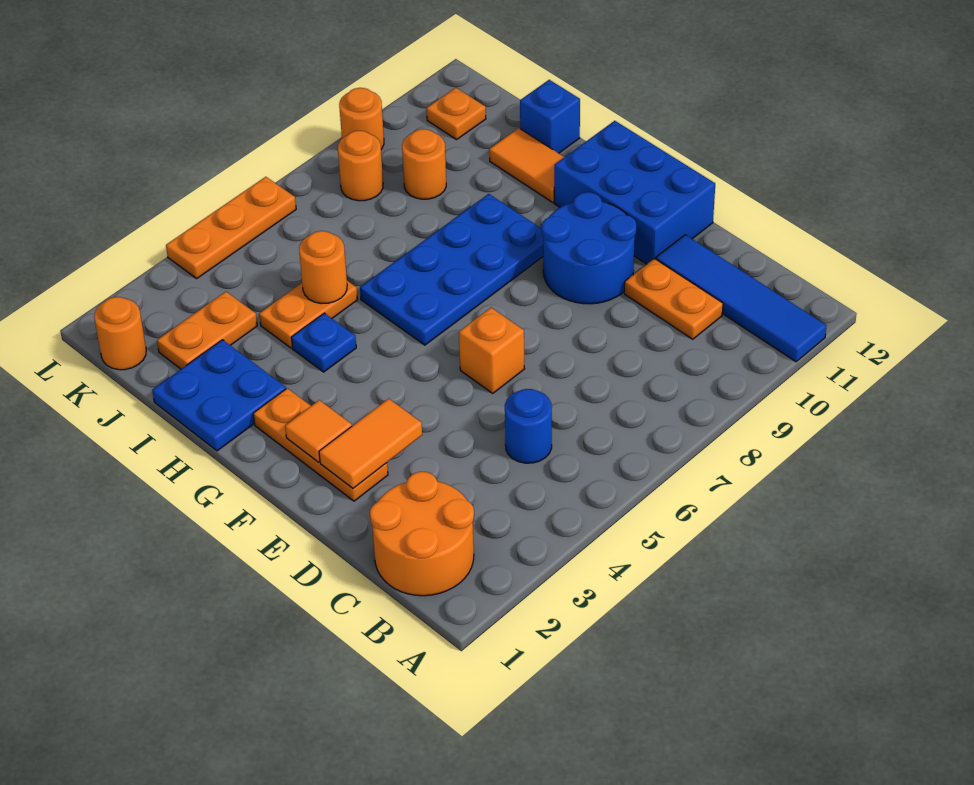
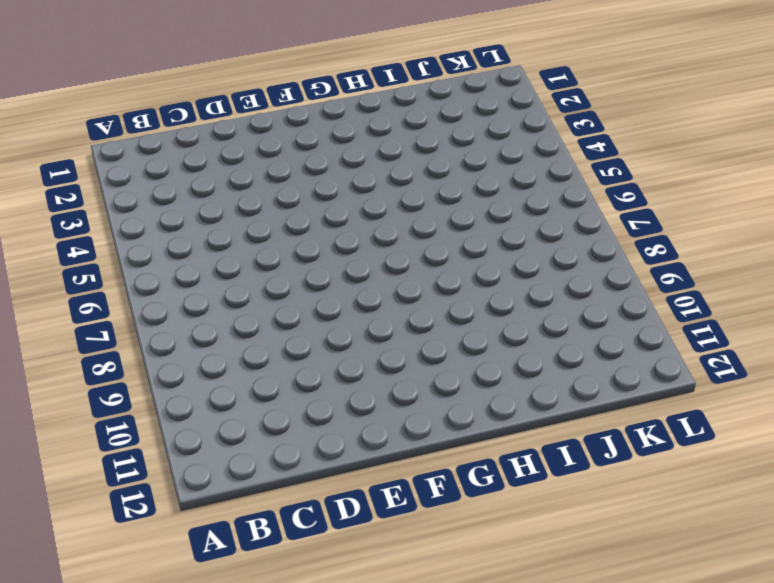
none -> blue 1x4 tile [656,235,827,362]
none -> orange 2x2 round brick [370,472,474,596]
none -> blue 1x1 round brick [505,389,552,463]

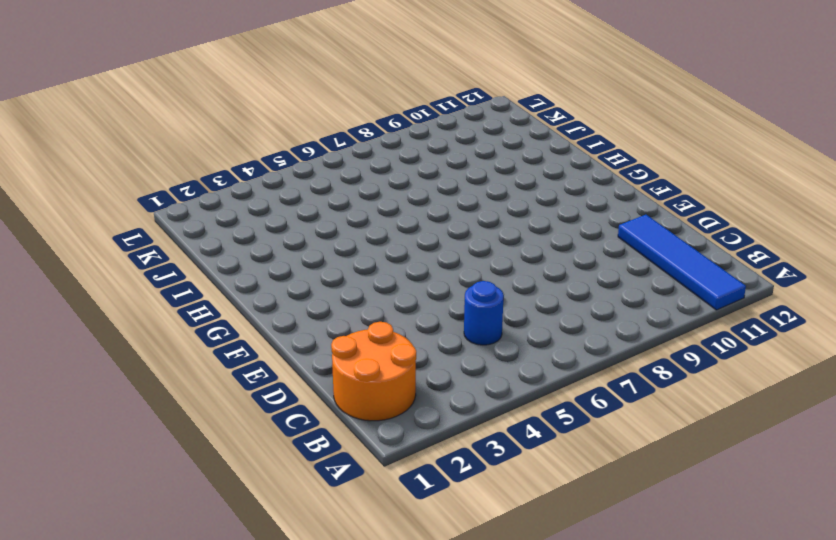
none -> orange 1x2 plate [624,259,723,339]
none -> orange 1x3 plate [253,388,388,501]
none -> orange 1x1 brick [459,308,525,393]

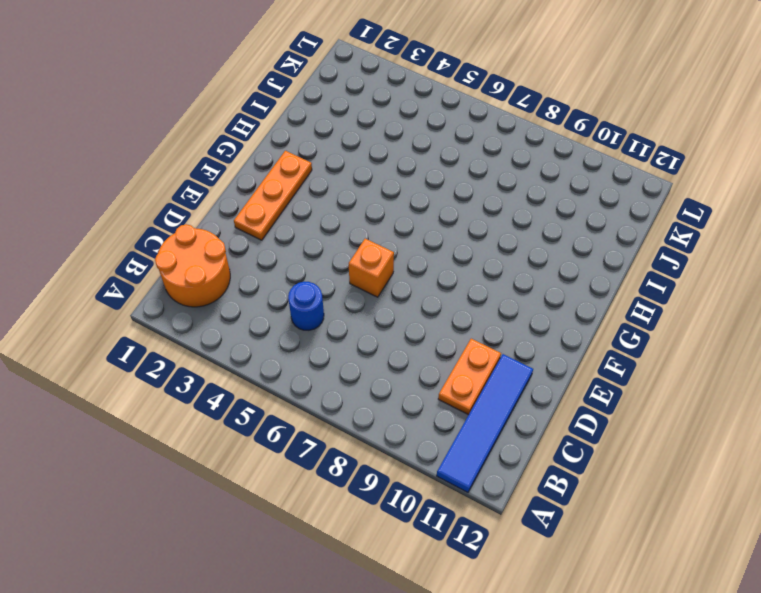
none -> blue 2x2 round brick [542,192,636,304]
none -> blue 2x3 brick [554,121,715,264]
none -> blue 2x4 plate [360,194,543,345]

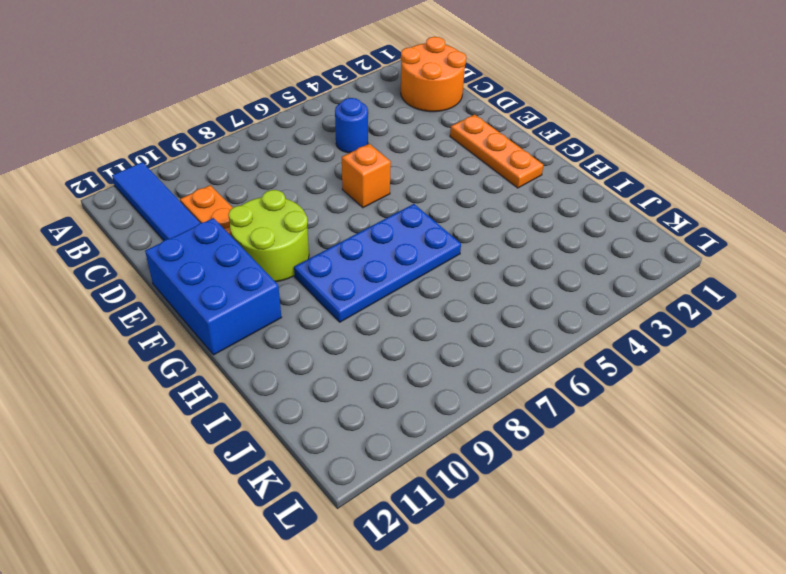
lime 2x2 round brick [228,190,309,282] -> blue 2x2 round brick [542,192,636,304]
none -> blue 2x2 plate [152,340,286,451]
none -> blue 1x1 plate [291,313,356,372]
none -> orange 1x2 tile [489,128,564,202]

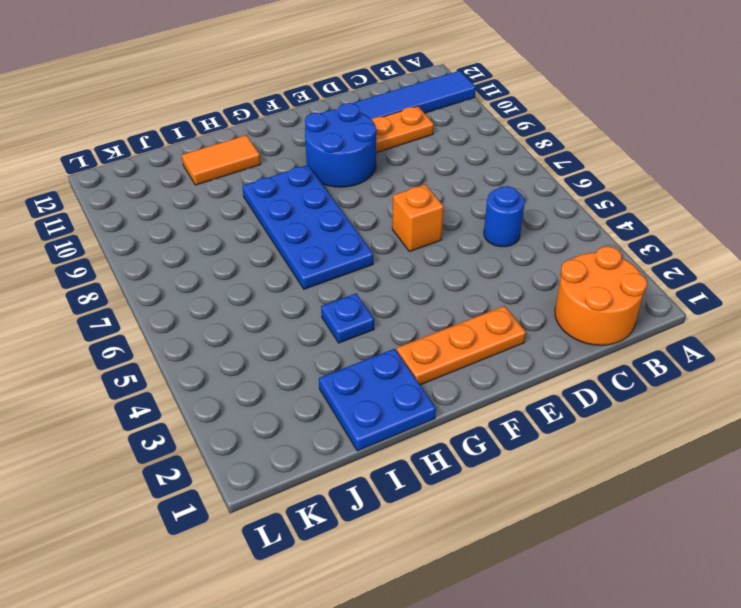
none -> blue 2x3 brick [554,121,715,264]
none -> orange 1x2 plate [259,281,358,348]
none -> blue 1x1 brick [520,80,580,153]

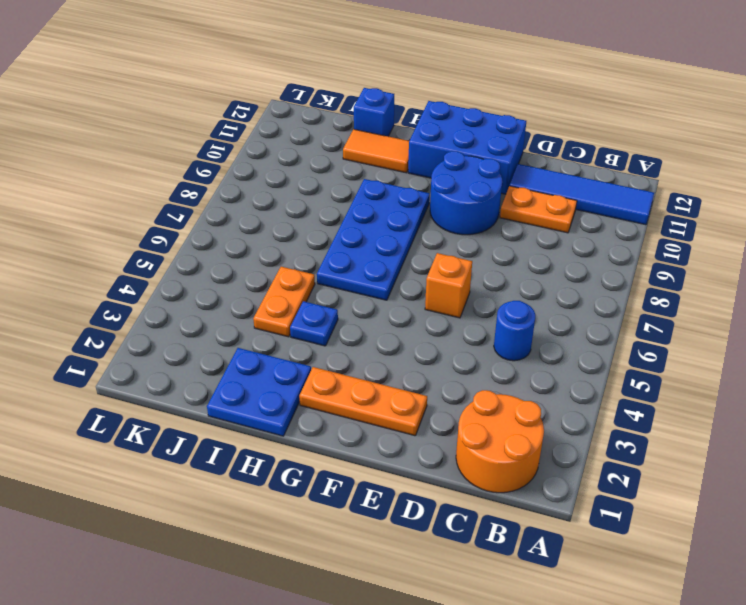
none -> orange 1x2 plate [157,292,257,369]
none -> orange 1x1 round brick [402,129,446,199]
none -> orange 1x1 round brick [94,297,146,370]

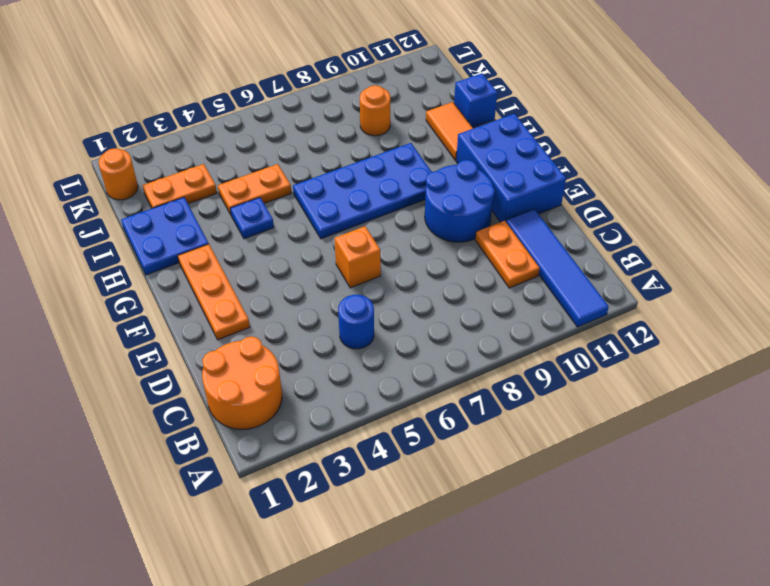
none -> orange 1x1 round brick [338,131,383,201]
none -> orange 1x1 plate [426,88,486,140]
none -> orange 1x3 plate [166,177,296,278]

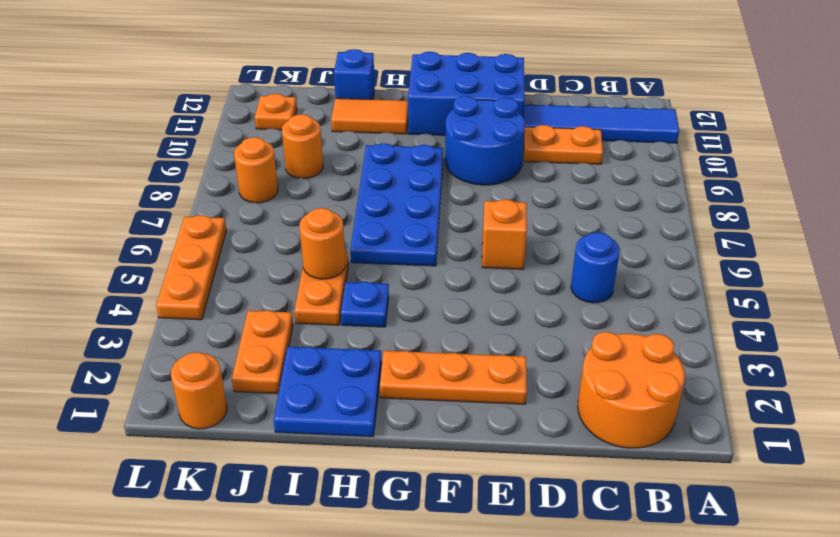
none -> orange 1x1 round brick [339,88,384,149]
none -> orange 1x2 tile [319,399,422,488]
none -> orange 1x1 tile [285,400,352,462]

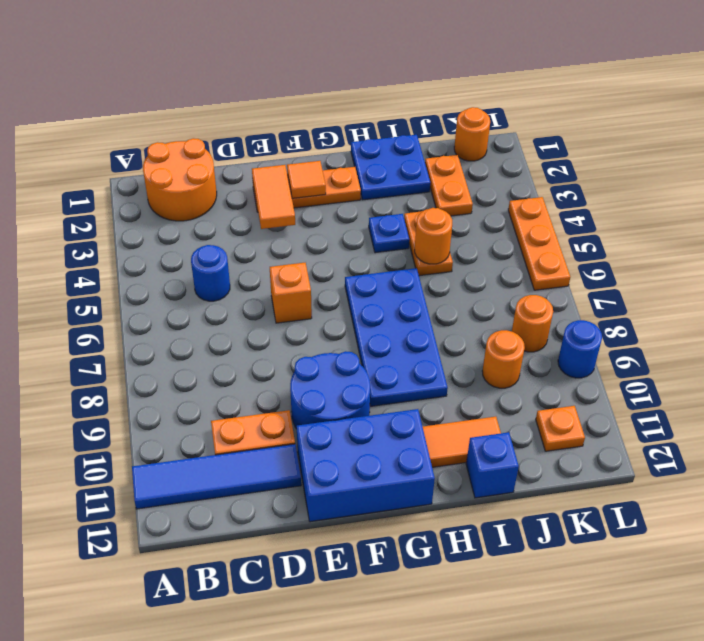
blue 1x1 round brick [558,320,602,378] -> orange 1x1 round brick [339,88,384,149]

